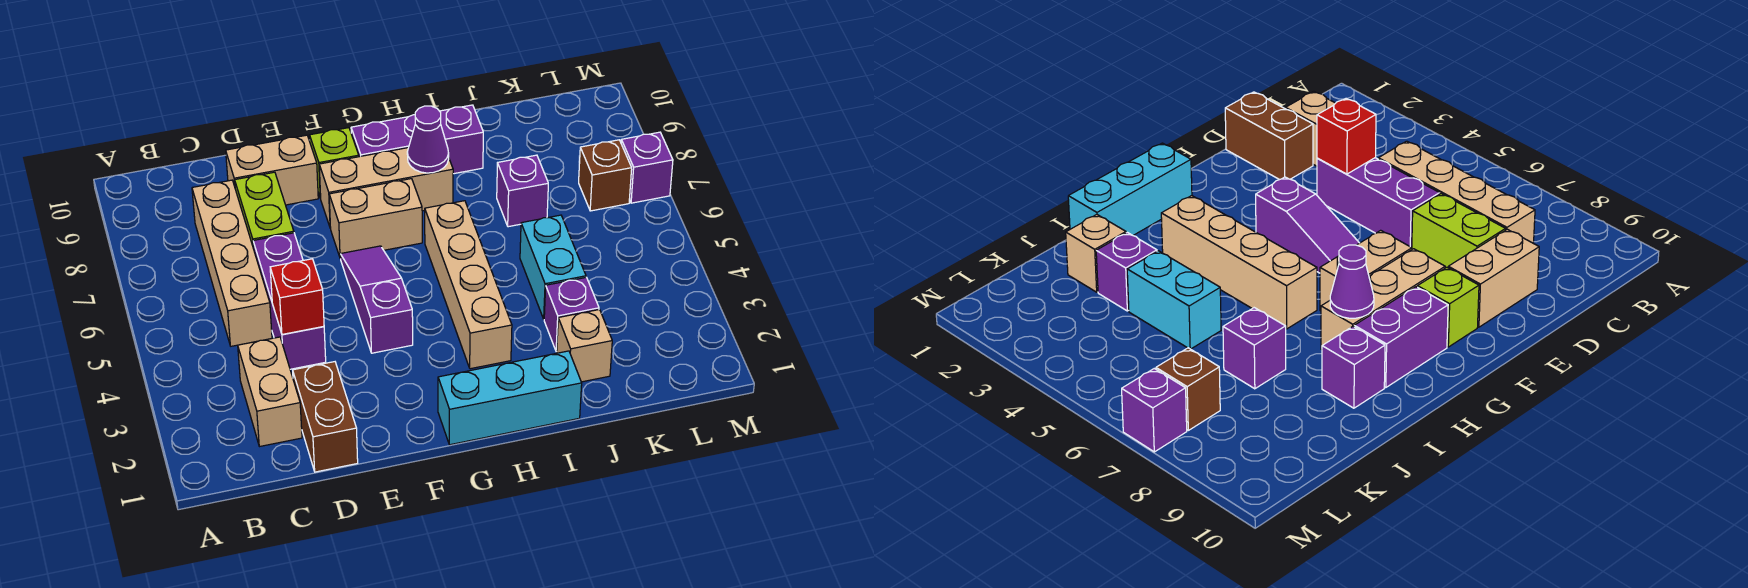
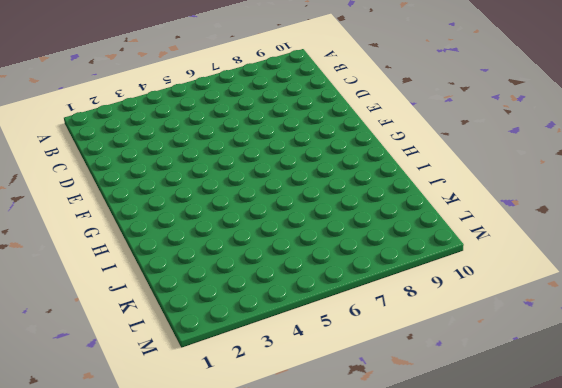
none -> tan 1x2 brick [238,337,302,447]
none -> tan 1x4 brick [192,180,272,346]
none -> brown 1x2 brick [293,362,358,472]

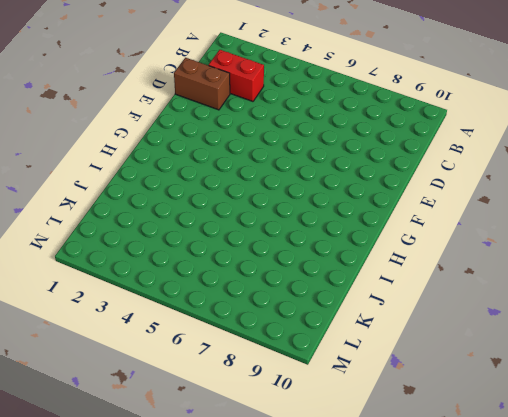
red 1x2 brick [209,50,264,101] -> tan 1x2 brick [238,337,302,447]
none -> tan 1x4 brick [192,180,272,346]
none -> purple 1x3 brick [253,233,326,369]
none -> lime 1x2 brick [235,172,294,249]

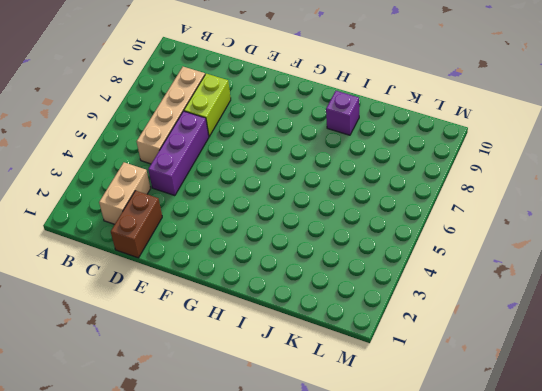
none -> tan 1x2 brick [226,135,318,205]
none -> purple 1x3 slope [340,246,413,353]
none -> tan 1x2 brick [329,179,422,259]

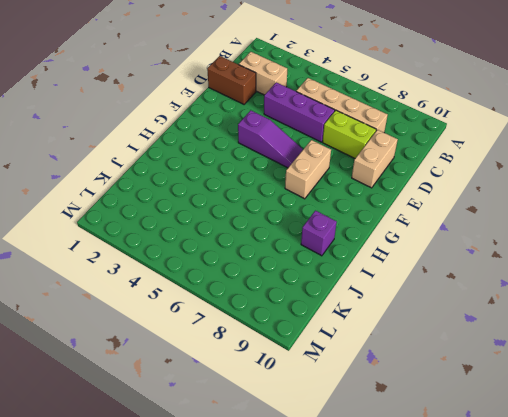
none -> tan 1x3 brick [319,148,453,228]
none -> lime 1x1 brick [310,128,359,198]
none -> cyan 1x3 brick [438,351,582,445]

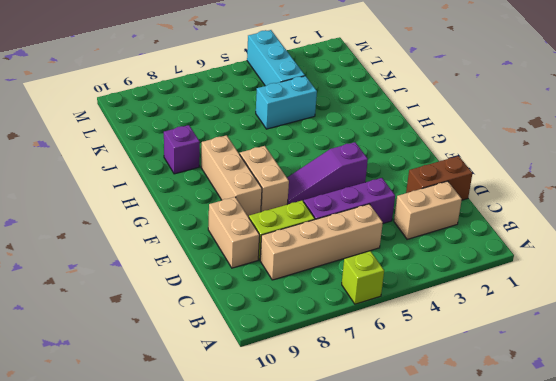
lime 1x1 brick [342,251,384,304] -> lime 1x1 brick moved to [310,128,359,198]
cyan 1x3 brick [247,30,305,86] -> cyan 1x3 brick moved to [438,351,582,445]
none -> purple 1x2 brick [351,115,415,157]
none -> tan 1x4 brick [425,201,512,369]
none -> tan 1x1 brick [557,310,612,382]

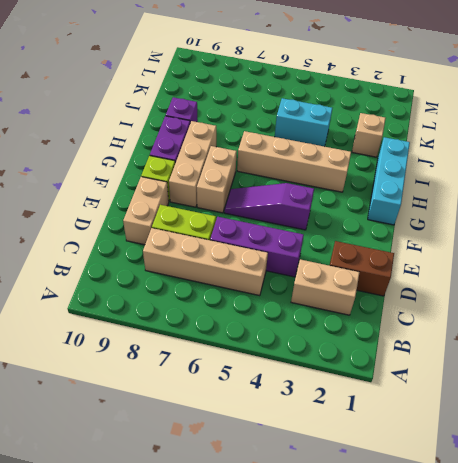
none -> purple 1x1 brick [544,277,599,352]
none -> purple 1x1 brick [497,155,548,227]
none -> brown 1x1 brick [579,140,632,211]

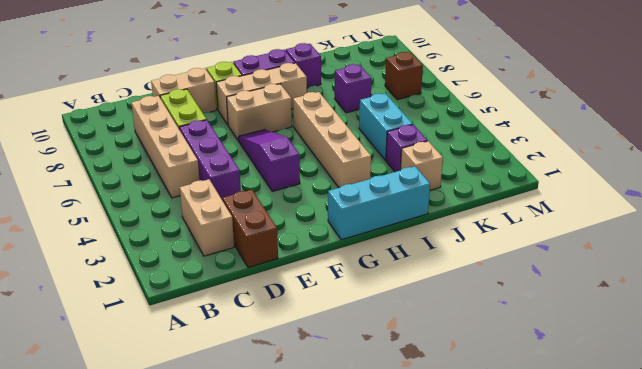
none -> purple 1x1 brick [621,132,673,203]
none -> red 1x1 brick [270,259,324,335]
none -> purple 1x1 cone [407,106,449,173]

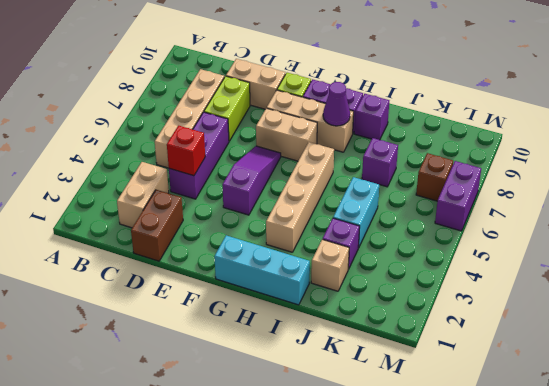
purple 1x2 brick [435,161,481,231] -> purple 1x1 brick [621,132,673,203]

